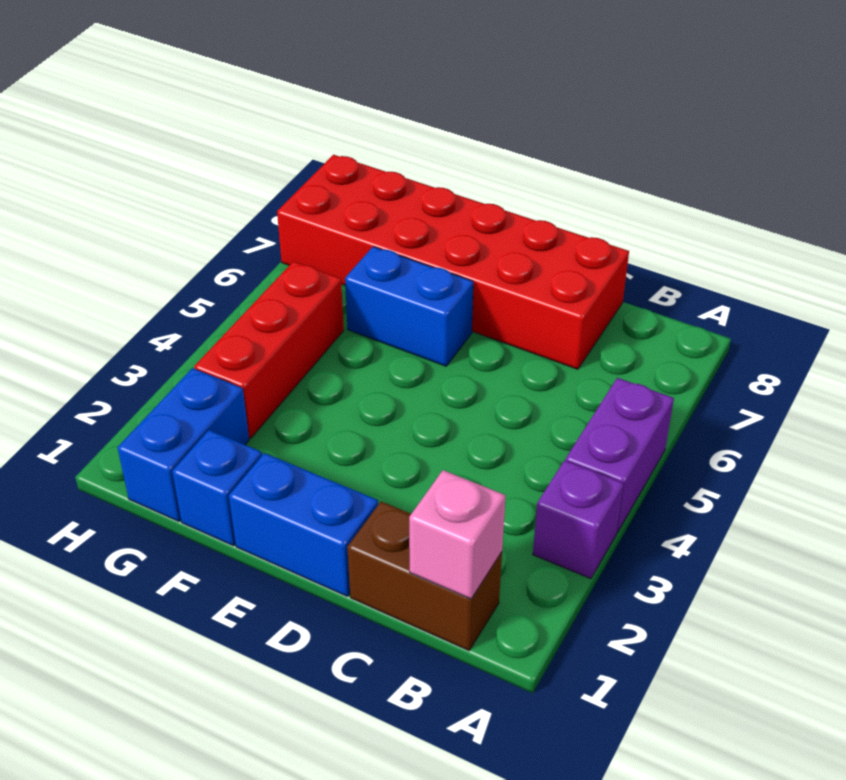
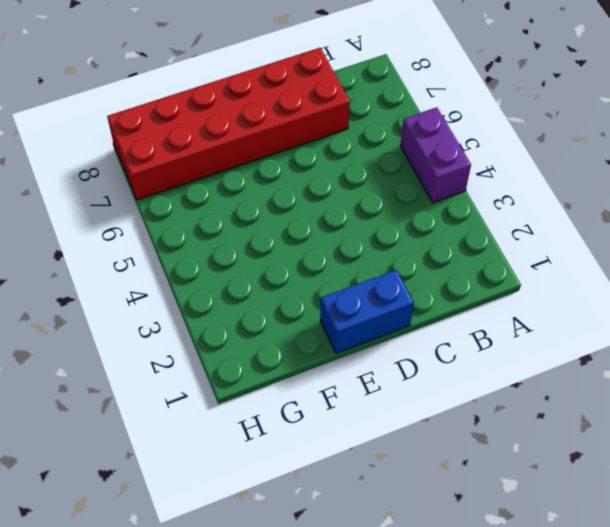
none -> purple 1x1 brick [533,460,624,579]
none -> brown 1x2 brick [347,502,502,651]

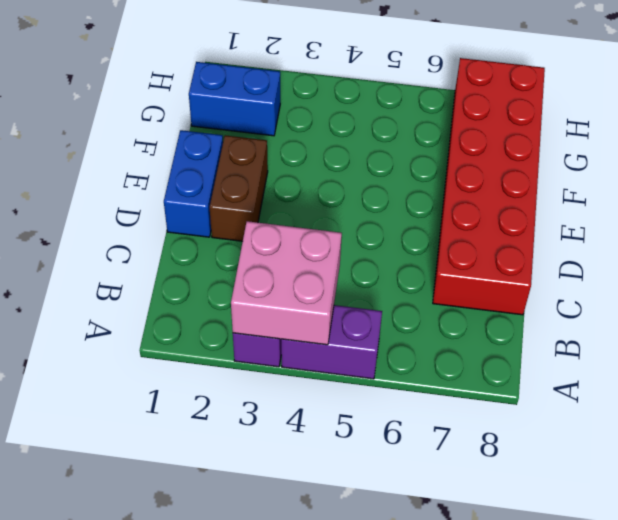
pink 2x2 brick [231,221,342,345] -> none
brown 1x2 brick [210,135,268,241] -> brown 1x2 brick moved to [347,502,502,651]
none -> blue 1x2 brick [345,247,473,366]
none -> blue 1x1 brick [172,430,262,546]

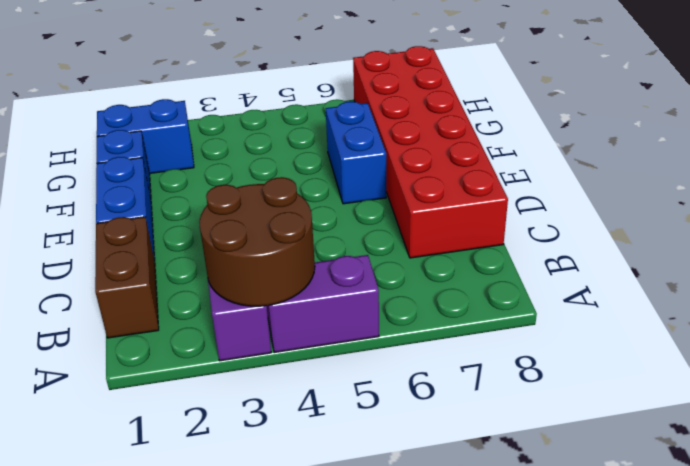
brown 2x2 round brick [200,177,315,306] -> none
none -> red 1x3 brick [194,261,344,438]
none -> pink 1x1 brick [409,470,506,599]

